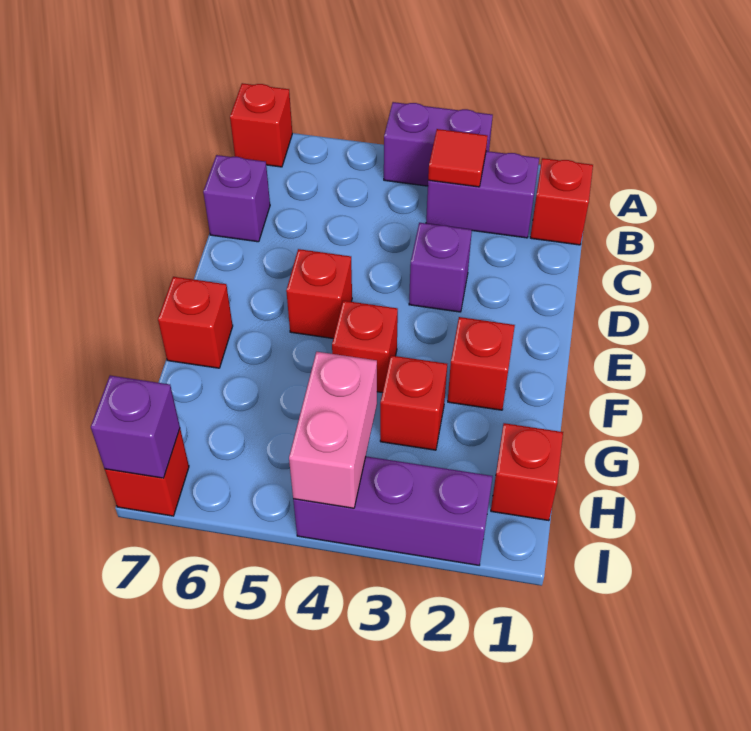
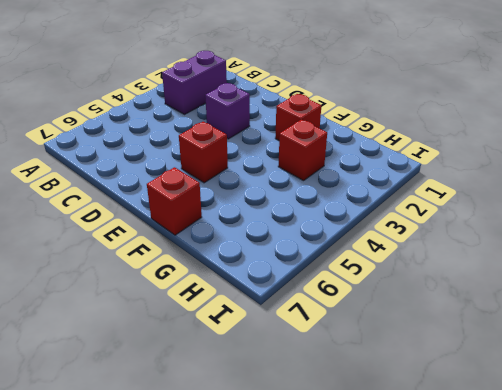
none -> purple 1x2 brick [384,102,493,186]
none -> red 1x1 brick [230,83,292,167]
none -> red 1x1 brick [530,158,593,245]

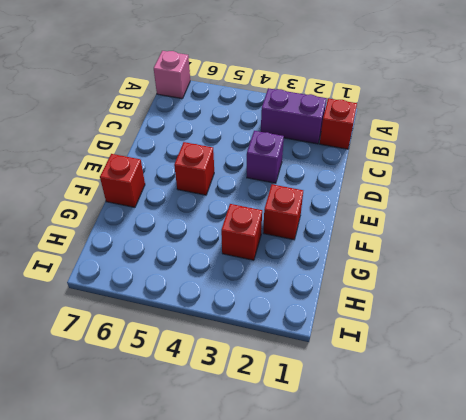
pink 1x1 brick [154,51,190,99] -> red 1x1 brick [230,83,292,167]
none -> purple 1x2 brick [384,102,493,186]
none -> purple 1x1 brick [203,155,270,242]
none -> red 1x1 brick [332,301,398,393]

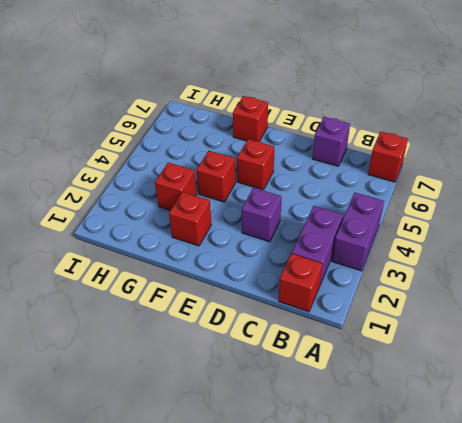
none -> red 1x1 brick [491,423,563,521]
none -> purple 1x3 brick [293,456,493,565]
none -> red 1x1 brick [105,429,189,516]

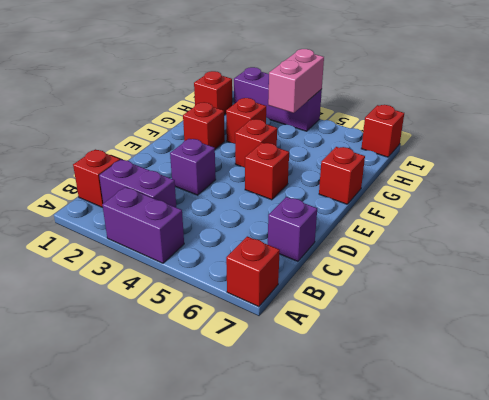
none -> red 1x1 tile [428,129,488,187]
none -> purple 1x1 brick [91,375,180,478]

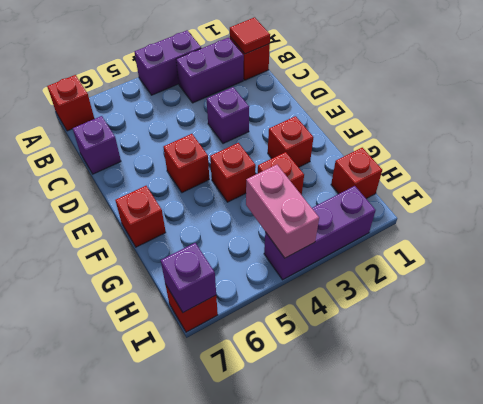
red 1x1 tile [230,17,270,54] -> red 1x1 tile moved to [428,129,488,187]

